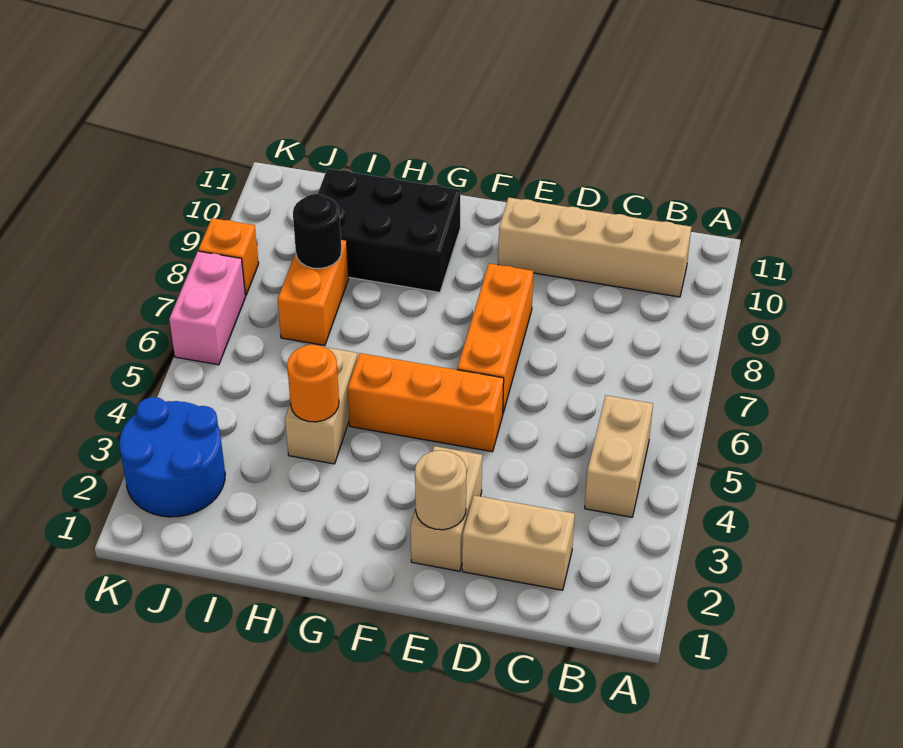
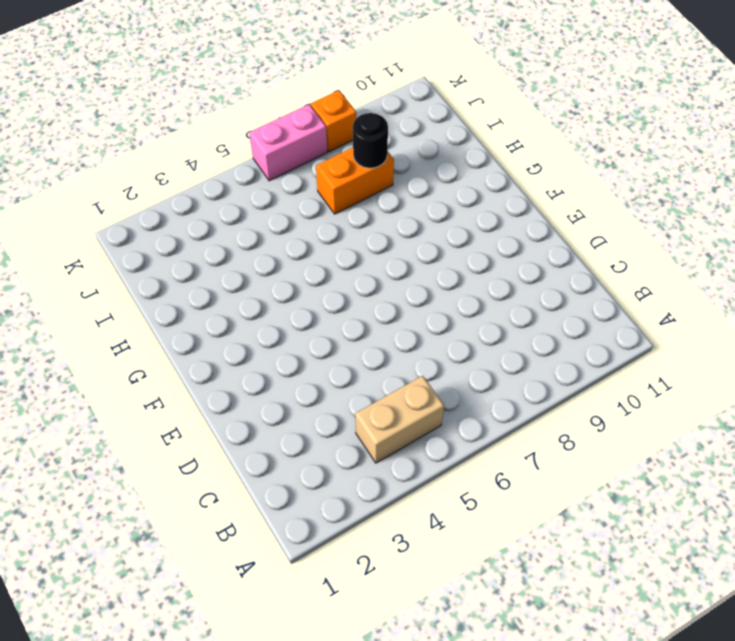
none -> tan 1x4 brick [498,197,691,297]
none -> tan 1x2 brick [462,495,575,590]
none -> tan 1x2 brick [411,446,482,571]

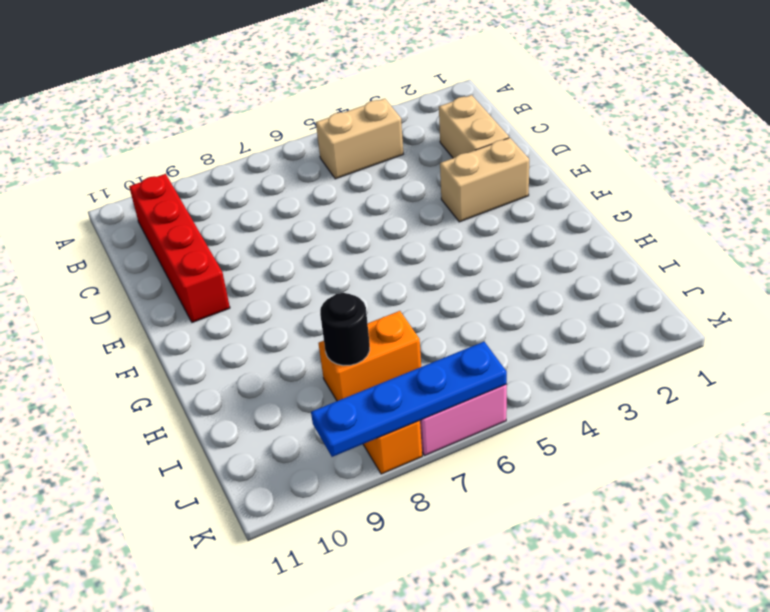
red 1x4 brick [129,174,230,322] -> tan 1x4 brick [498,197,691,297]
blue 1x4 plate [311,342,507,457] -> none
none -> orange 1x3 brick [348,353,504,452]
none -> orange 1x3 brick [457,264,533,413]
none -> black 2x3 brick [318,169,460,292]

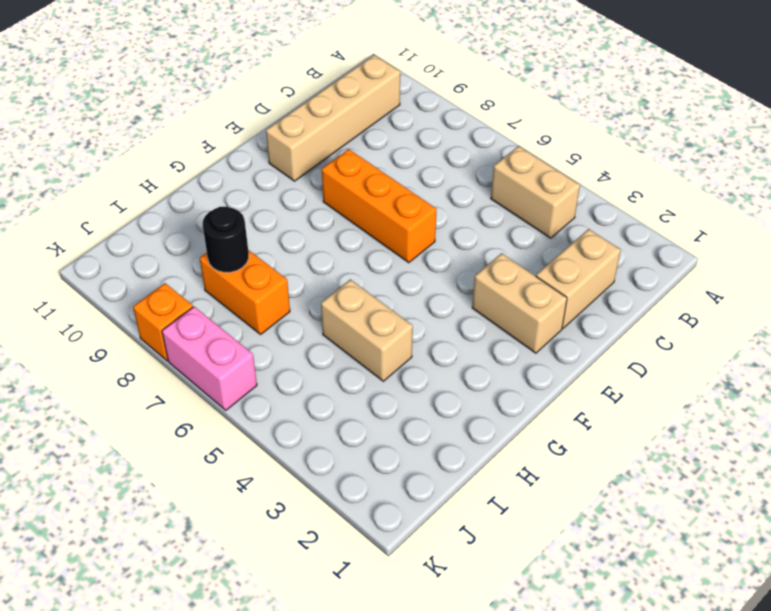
none -> orange 1x3 brick [348,353,504,452]
none -> black 2x3 brick [318,169,460,292]
none -> blue 2x2 round brick [119,397,225,517]

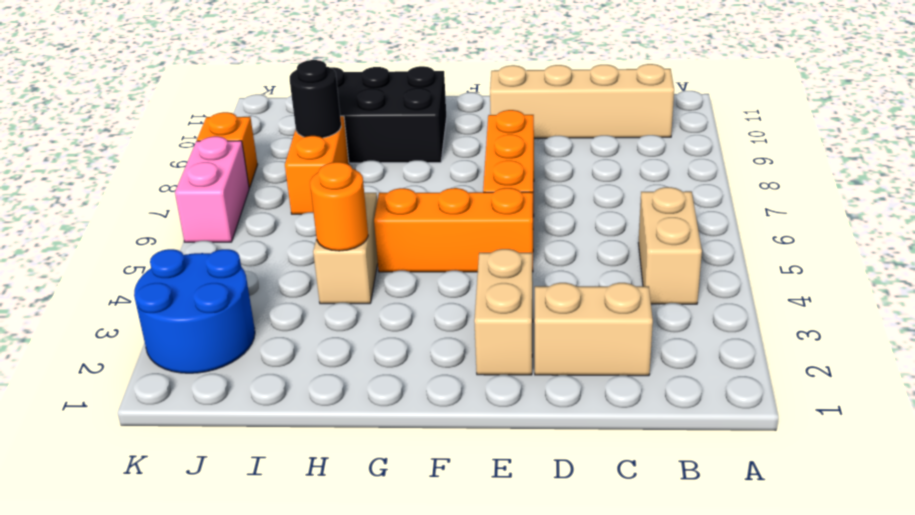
none -> tan 1x1 round brick [415,450,466,530]

